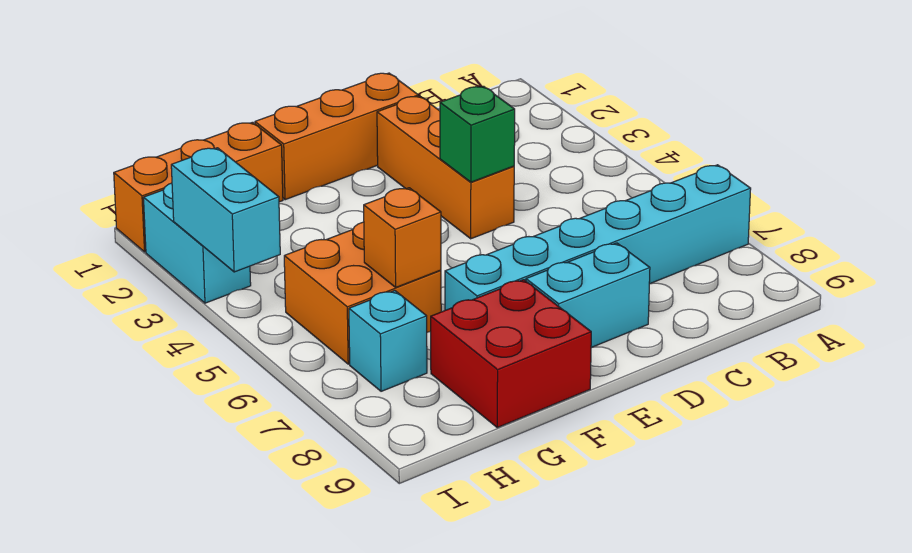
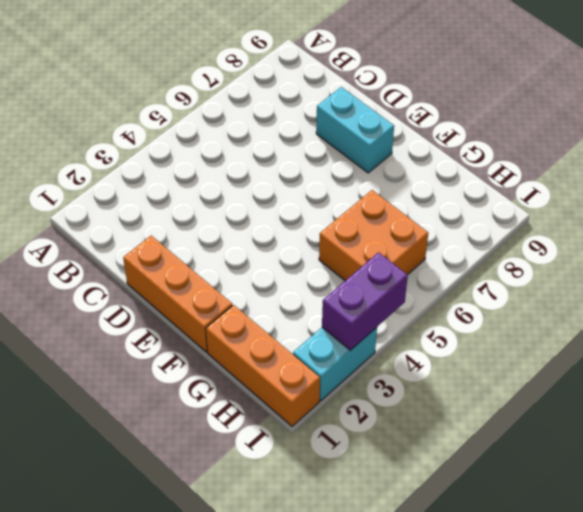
purple 1x2 brick [322,252,408,350] -> cyan 1x2 brick [171,148,280,272]
none -> cyan 1x6 brick [445,165,751,310]
none -> orange 1x3 brick [377,96,514,239]
none -> red 2x2 brick [431,280,591,428]

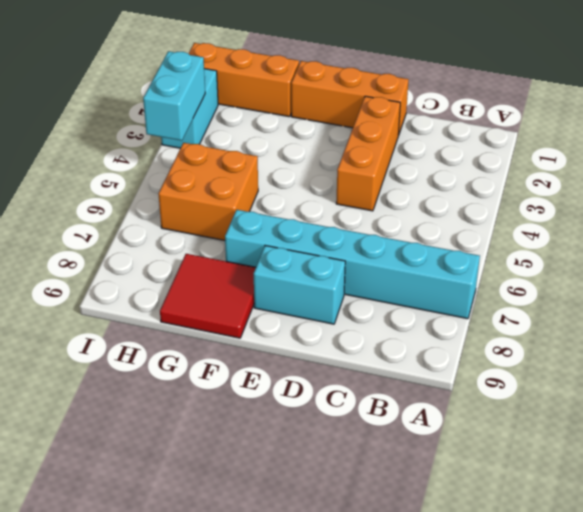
red 2x2 tile [160,254,256,338] -> red 2x2 brick [431,280,591,428]
none -> cyan 1x1 brick [349,291,427,391]
none -> green 1x1 brick [440,86,515,182]
none -> orange 1x1 brick [364,188,441,287]

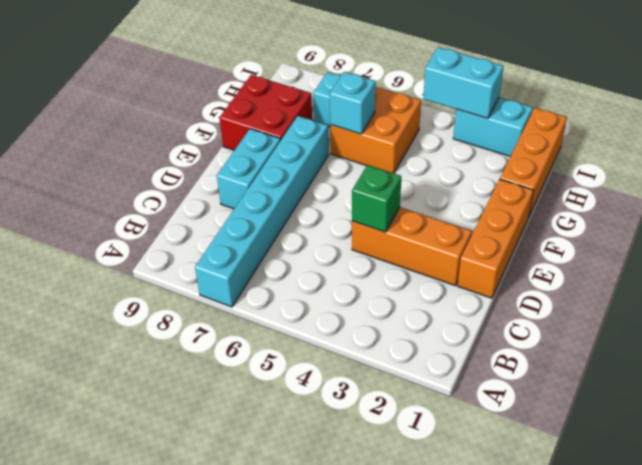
cyan 1x1 brick [330,72,376,134] -> orange 1x1 brick [364,188,441,287]

